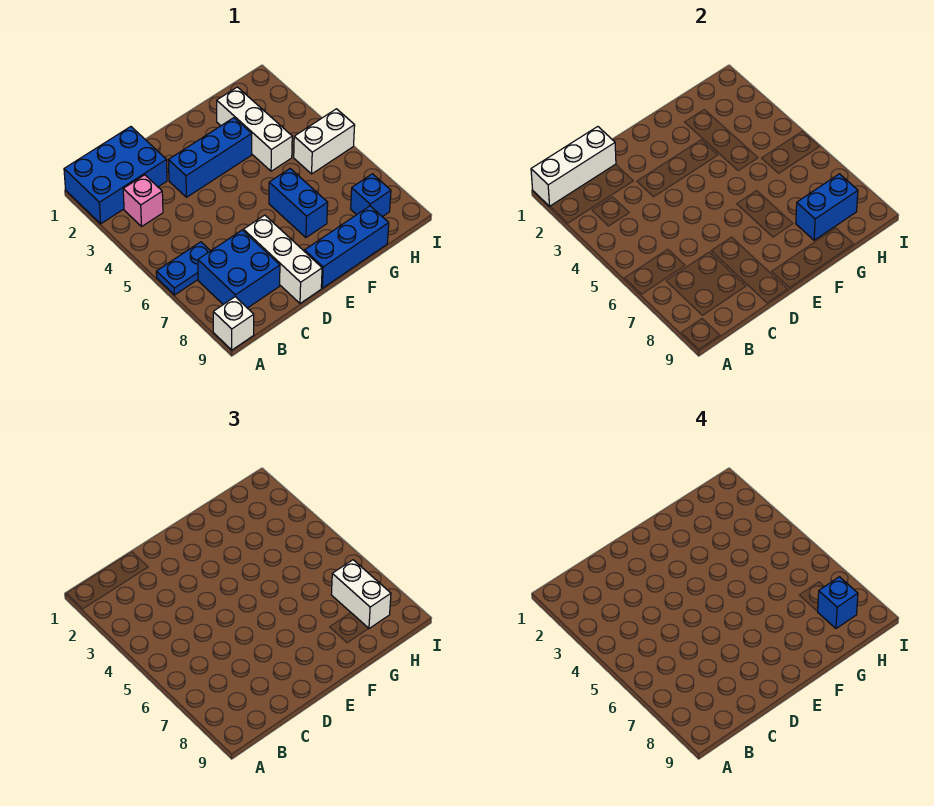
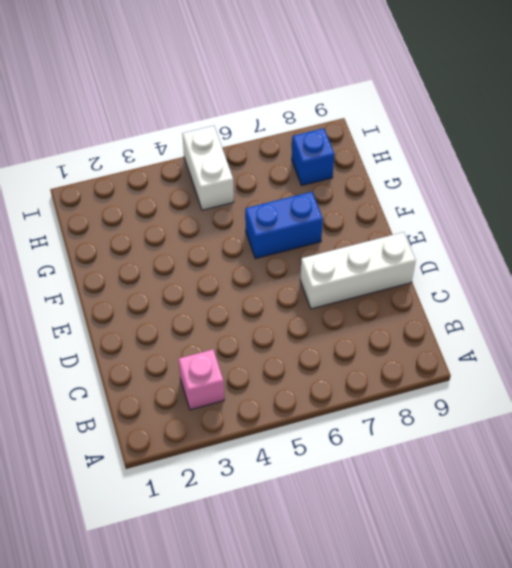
none -> blue 2x3 brick [64,127,167,224]
none -> blue 1x2 plate [156,242,210,295]
none -> white 1x1 brick [213,297,254,350]

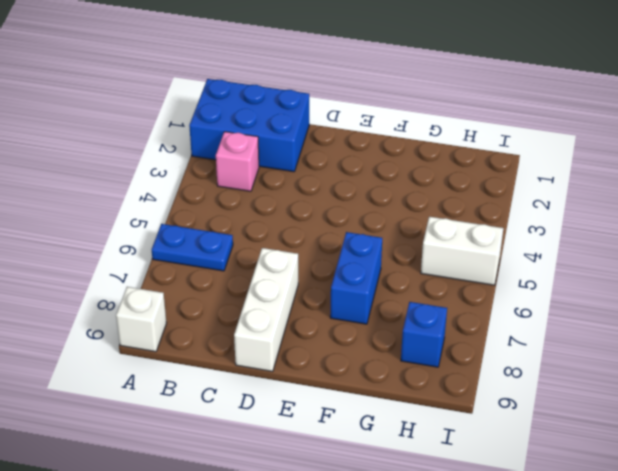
none -> blue 2x2 brick [198,230,280,308]
none -> blue 1x3 brick [168,118,252,197]
none -> blue 1x3 brick [305,206,389,288]

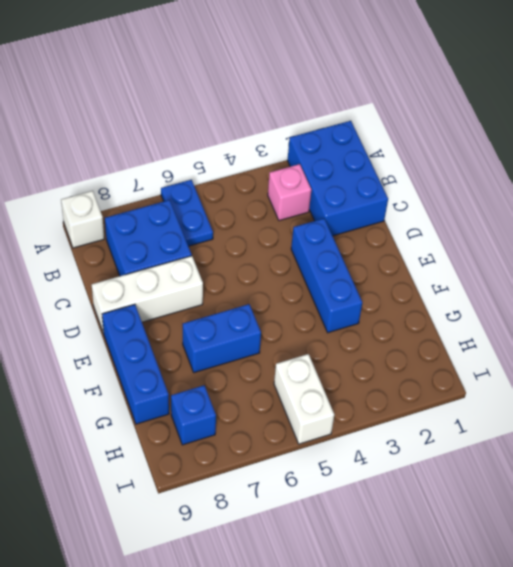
none -> white 1x3 brick [217,87,292,171]
none -> white 1x3 brick [531,127,616,206]
none -> blue 1x2 brick [796,174,858,240]

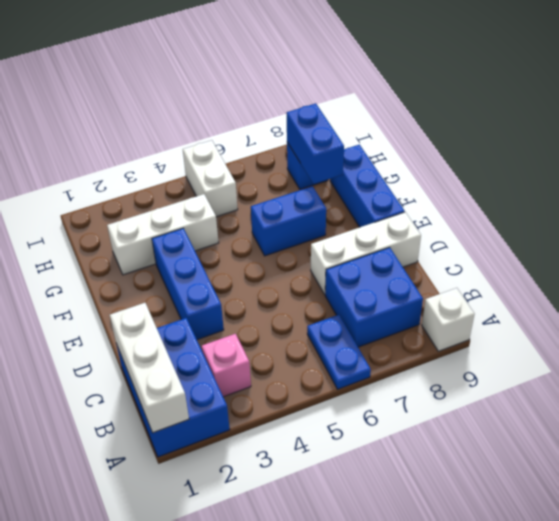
none -> white 1x2 brick [331,560,391,629]
none -> blue 1x1 brick [818,577,858,628]

